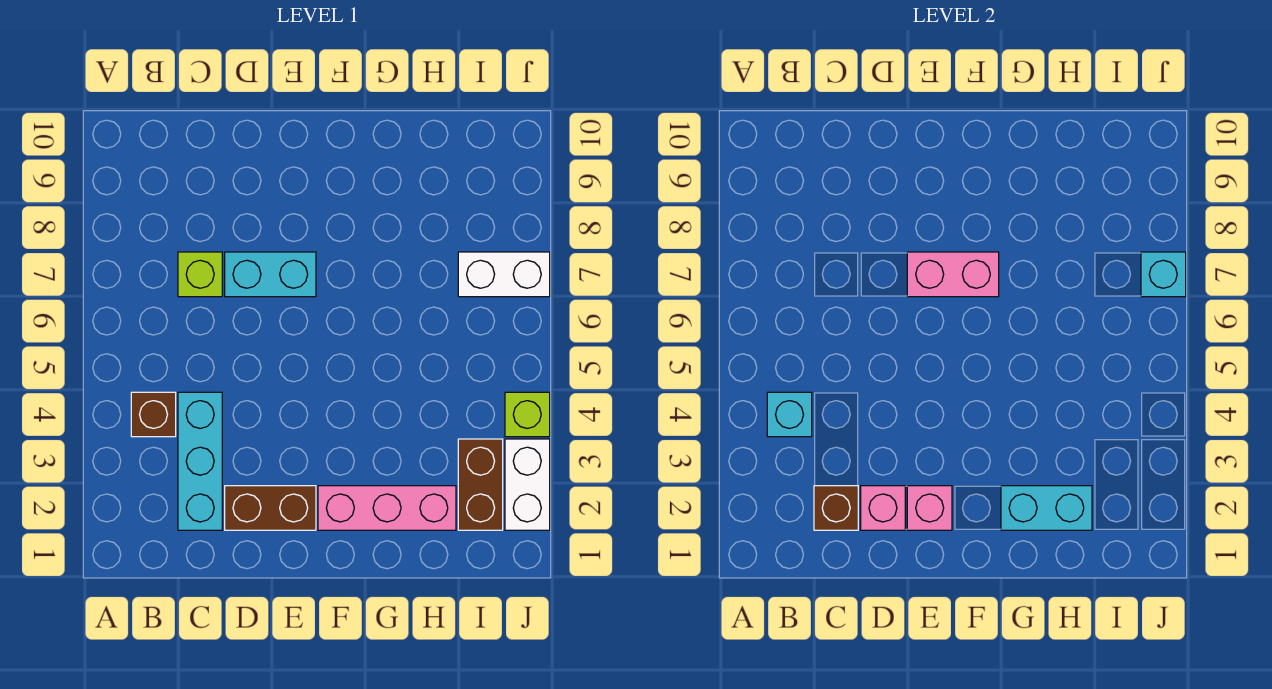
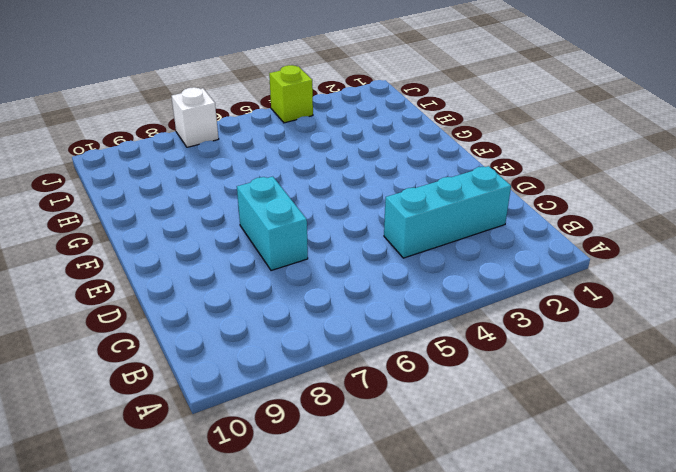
white 1x1 brick [171,87,219,147] -> white 1x2 brick [458,252,550,297]
none -> brown 1x1 brick [131,392,176,437]
none -> lime 1x1 brick [178,252,222,297]
none -> brown 1x2 brick [225,486,316,530]

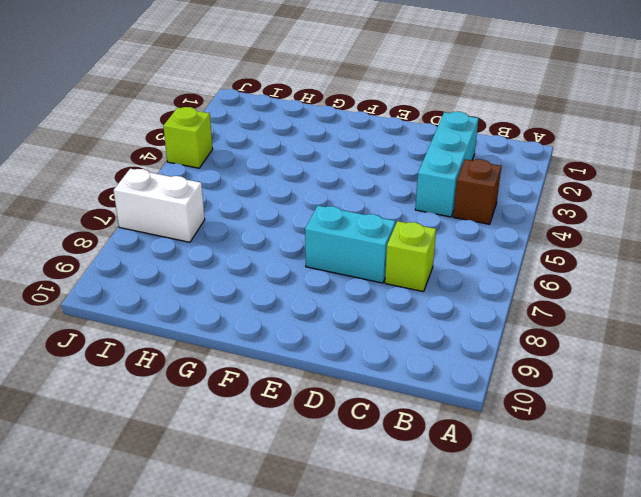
none -> brown 1x2 brick [225,486,316,530]
none -> pink 1x3 brick [318,486,456,530]
none -> brown 1x2 brick [458,439,503,530]

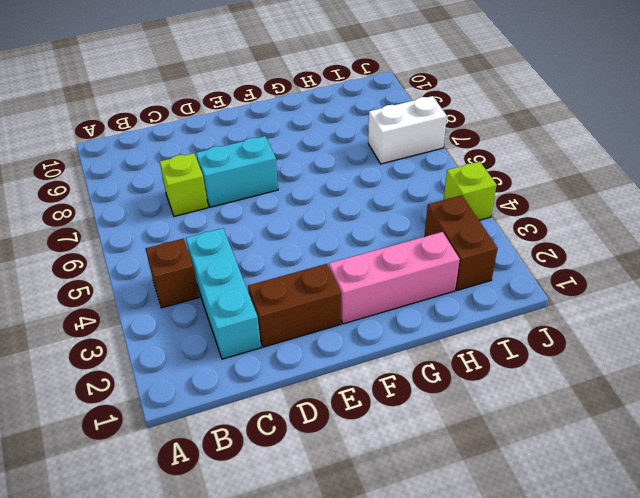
none -> white 1x2 brick [505,439,550,530]
none -> cyan 1x1 brick [767,392,812,437]
none -> brown 1x1 brick [814,486,858,530]

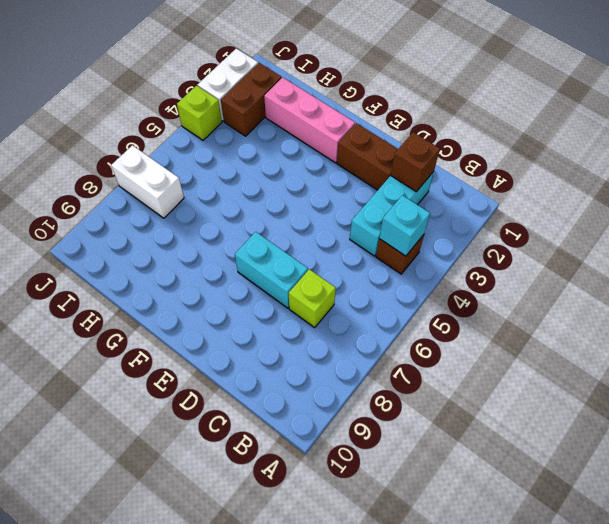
none -> pink 1x1 brick [861,486,905,530]
none -> pink 1x1 brick [907,486,952,530]
none -> pink 1x2 brick [907,252,999,297]

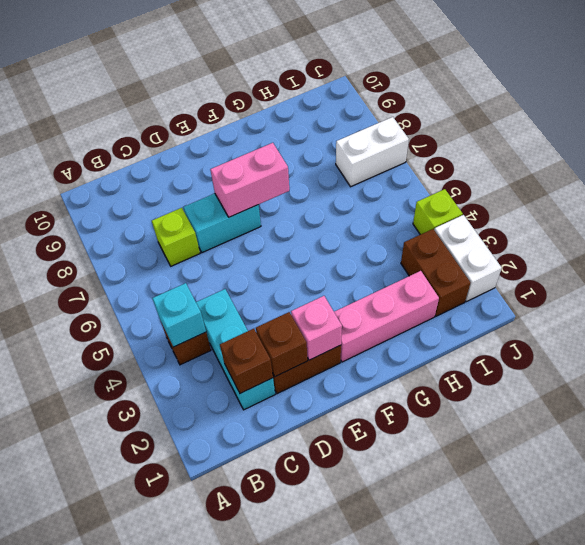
brown 1x1 brick [256,312,307,377] -> pink 1x1 brick [861,486,905,530]
none -> cyan 1x2 brick [1001,486,1092,530]
none -> cyan 1x1 brick [1141,252,1186,297]

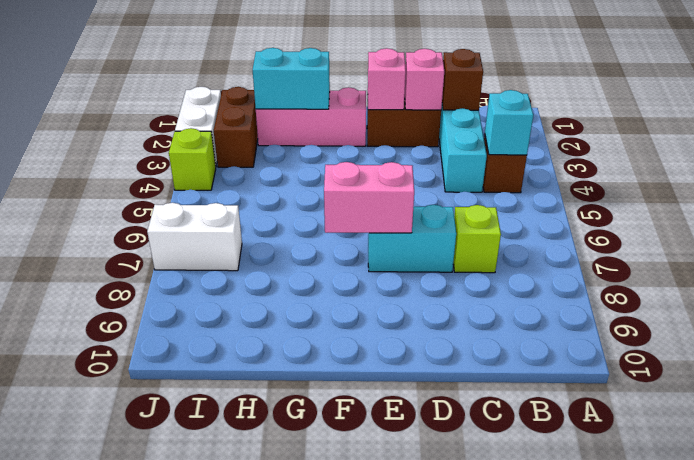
none -> cyan 1x1 brick [1141,252,1186,297]

